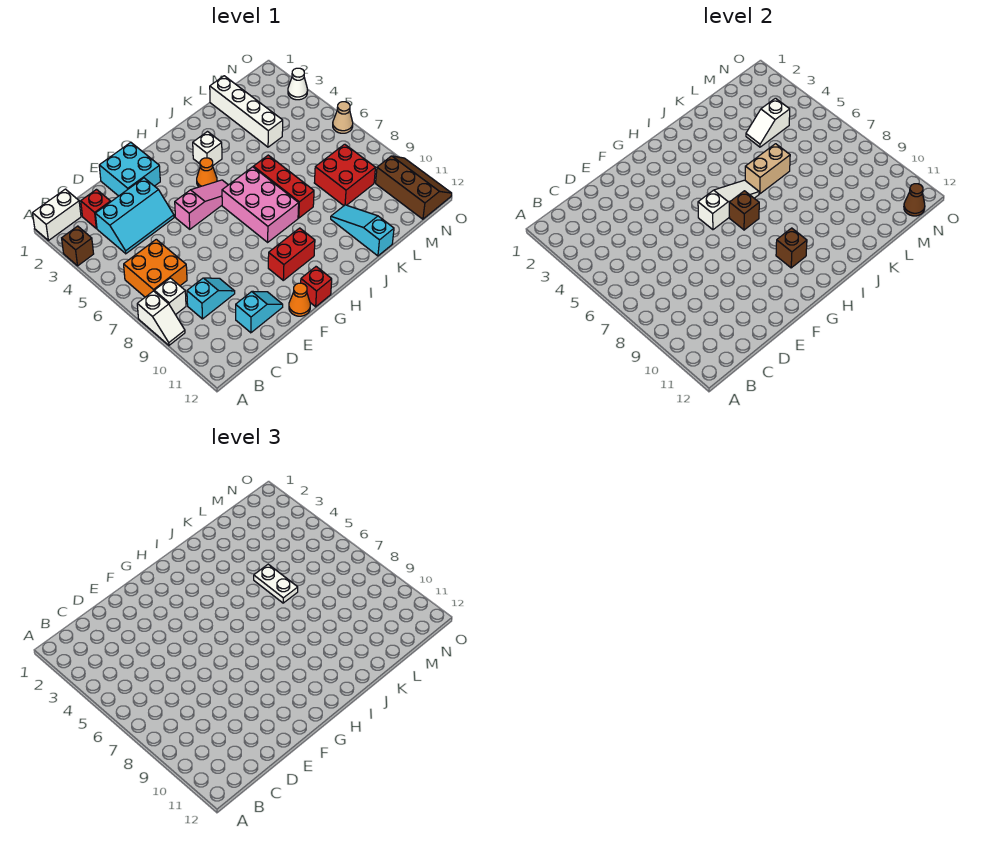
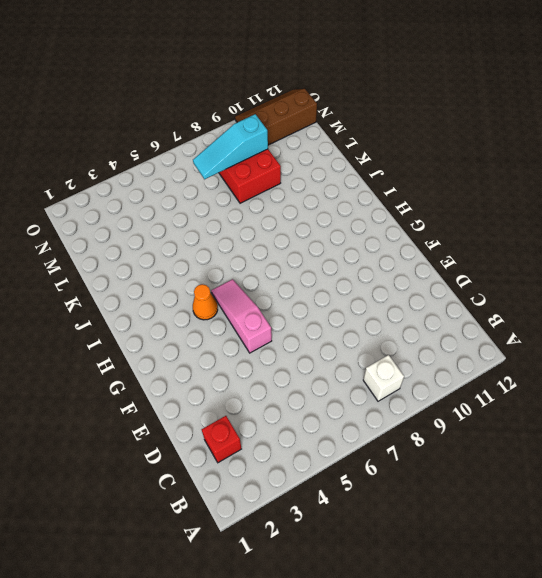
cyan 1x3 slope [193,114,268,179] -> cyan 1x3 slope moved to [331,205,394,256]
none -> white 1x2 brick [33,189,81,241]
none -> brown 1x1 brick [62,226,94,266]
none -> white 1x2 slope [137,291,185,345]
none -> orange 2x2 brick [124,239,187,297]

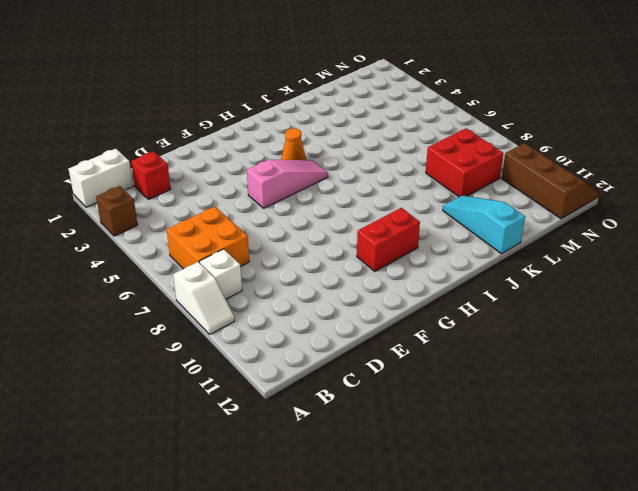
none -> cyan 2x3 slope [95,178,174,254]
none -> cyan 1x2 slope [187,278,235,319]
none -> cyan 1x2 slope [236,291,283,333]
none -> cyan 2x2 brick [99,143,160,196]

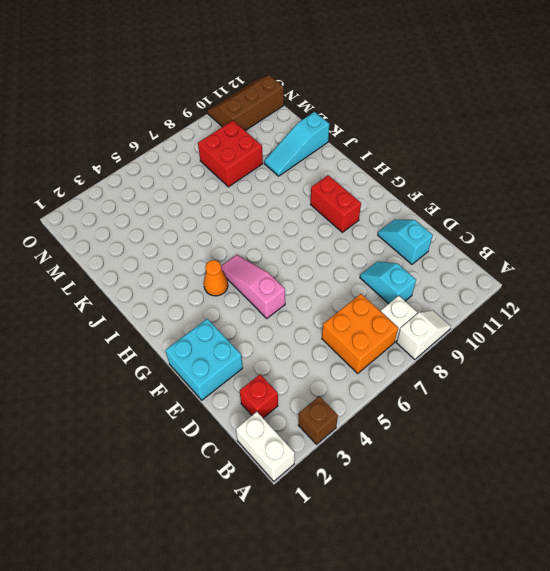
none -> cyan 2x3 slope [95,178,174,254]
none -> orange 1x1 cone [289,283,310,316]
none -> red 1x1 brick [301,267,332,307]
none -> pink 2x3 brick [222,167,299,242]

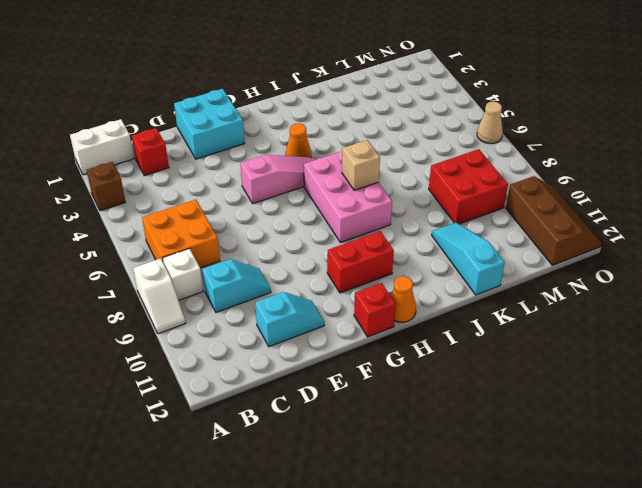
orange 1x1 cone [391,276,416,322] -> orange 1x1 cone moved to [289,283,310,316]
tan 1x1 brick [342,140,380,190] -> none
none -> cyan 2x3 slope [95,178,174,254]
none -> white 1x1 brick [193,132,222,165]
none -> red 1x3 brick [253,155,314,218]
none -> white 1x4 brick [210,76,283,147]

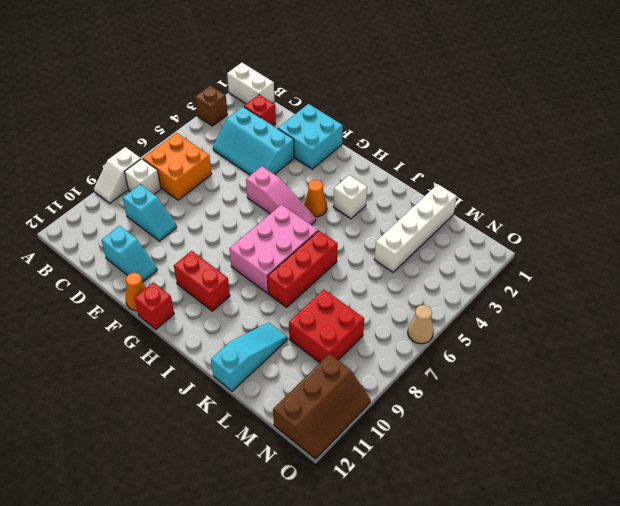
none -> white 1x1 cone [288,68,308,100]
none -> white 1x3 slope [698,180,759,230]
none -> brown 1x1 brick [729,191,759,230]
none -> brown 1x1 brick [776,228,807,268]

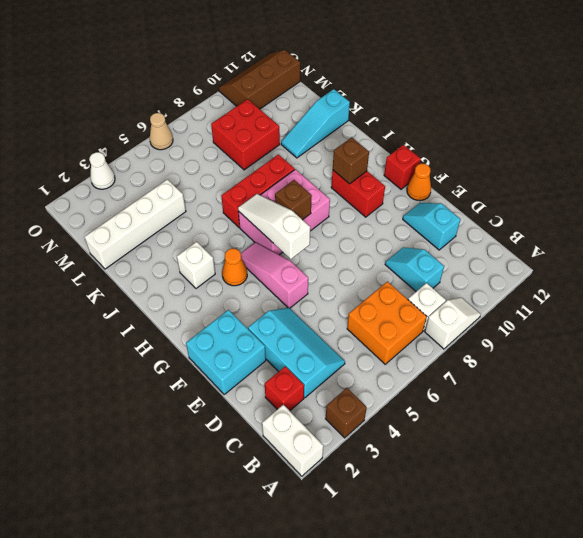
none -> tan 1x2 brick [745,144,790,194]
none -> white 1x2 slope [746,98,790,147]
none -> brown 1x1 cone [904,184,925,216]
none -> white 1x2 plate [254,564,298,603]

